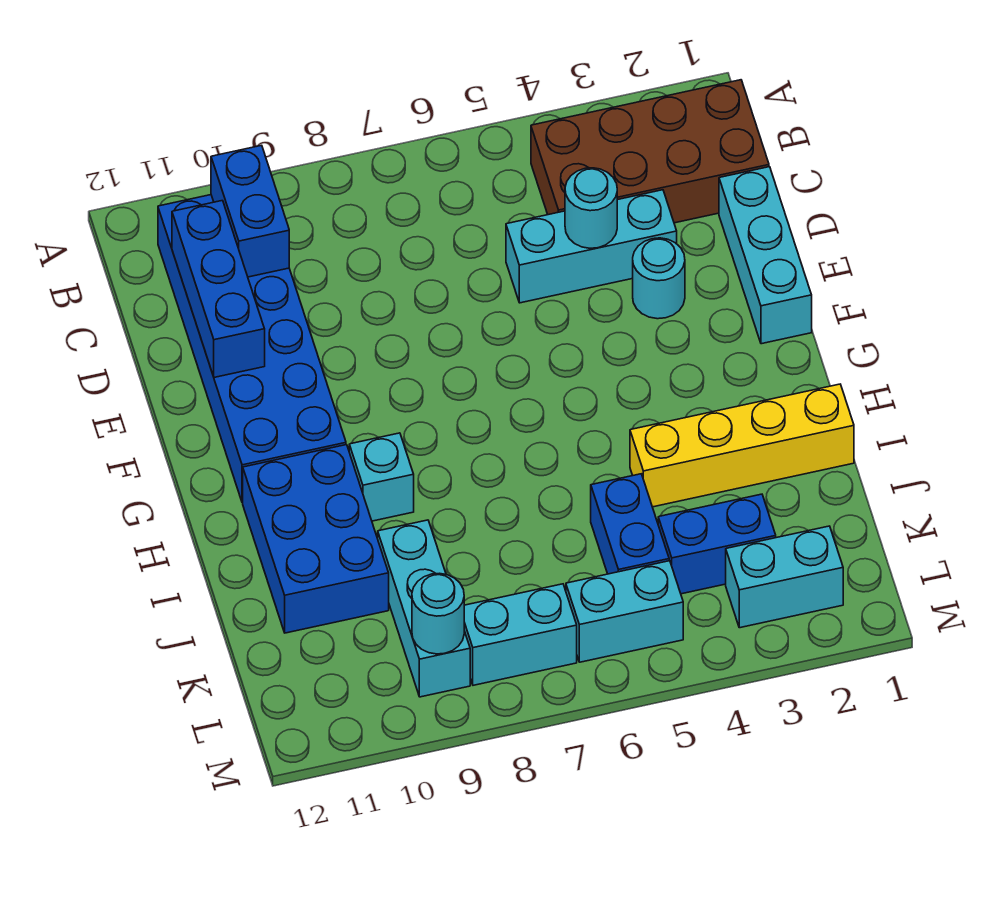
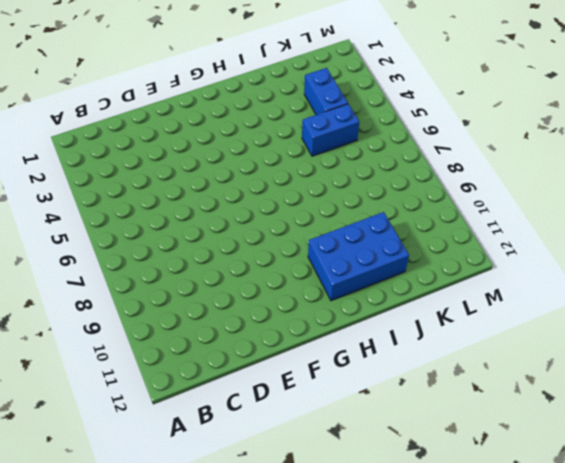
none -> brown 2x4 brick [531,80,769,223]
none -> blue 2x6 brick [158,195,346,503]
none -> cyan 1x3 brick [719,167,812,344]

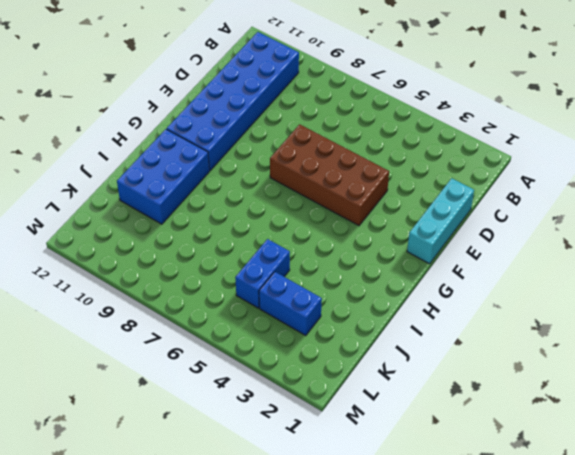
brown 2x4 brick [270,124,389,226] -> brown 2x4 brick moved to [531,80,769,223]
none -> cyan 1x3 brick [506,190,677,303]
none -> cyan 1x1 round brick [633,238,685,319]
none -> cyan 1x1 brick [349,433,414,521]

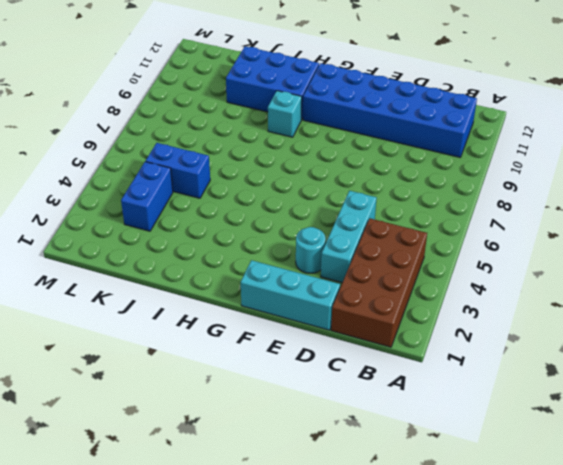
none -> yellow 1x4 brick [630,384,854,507]
none -> cyan 1x3 brick [378,520,470,697]
none -> cyan 1x2 brick [726,526,843,628]

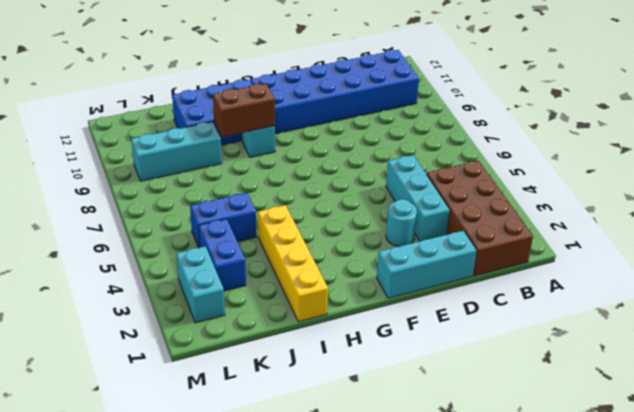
brown 1x2 brick [213,84,275,137] -> none
none -> cyan 1x2 brick [566,561,683,662]
none -> cyan 1x2 brick [464,584,577,685]
none -> blue 1x2 brick [211,145,289,277]

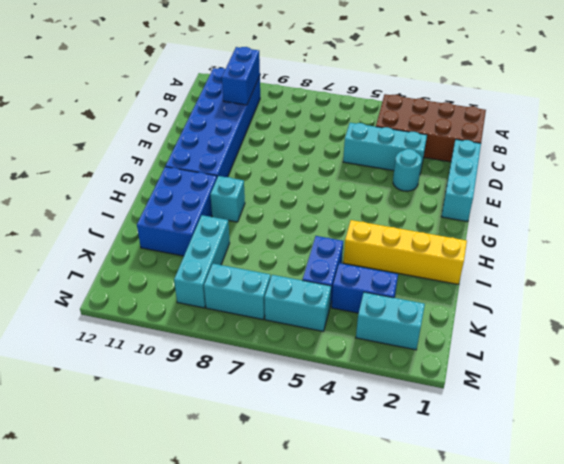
none -> blue 1x3 brick [172,201,265,377]
none -> cyan 1x1 round brick [565,168,617,248]
none -> cyan 1x1 round brick [412,573,464,654]

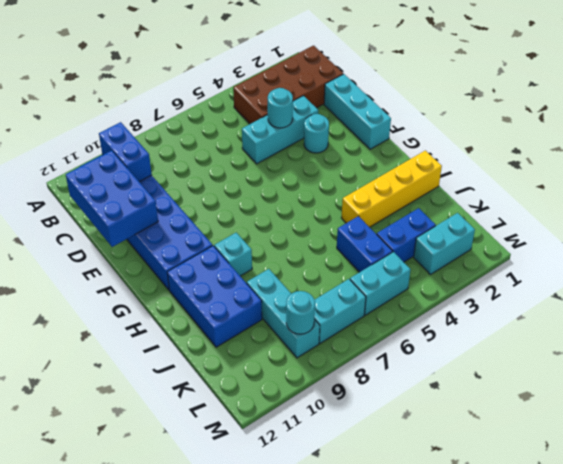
blue 2x3 brick [66,151,158,247] -> blue 1x3 brick [172,201,265,377]

